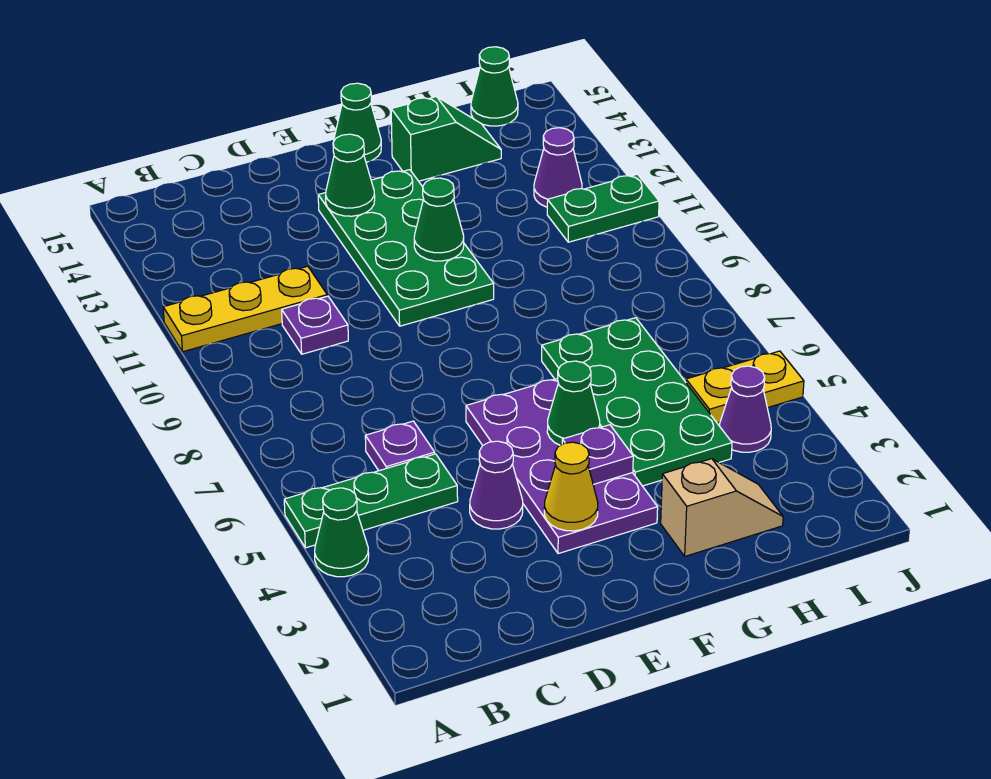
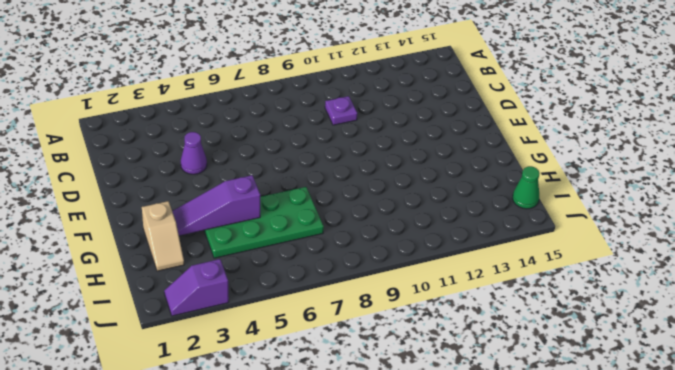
purple 1x3 slope [172,175,260,236] -> none
purple 1x2 slope [164,259,229,316] -> none
none -> green 1x1 cone [315,488,369,577]
none -> green 1x3 plate [284,454,458,548]
none -> yellow 1x3 plate [163,266,327,352]

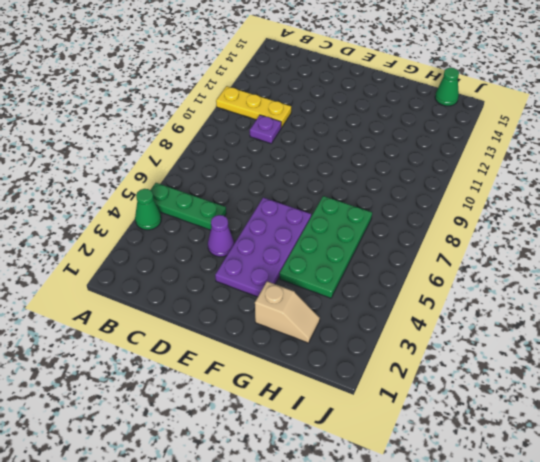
none -> purple 1x1 plate [365,421,435,471]
none -> green 2x4 plate [318,170,494,326]
none -> green 1x1 cone [334,83,381,162]

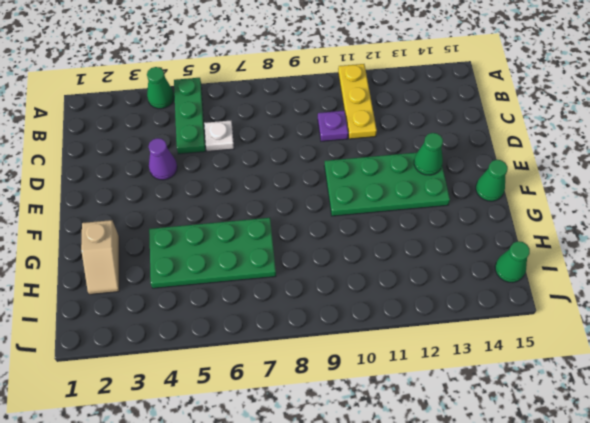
white 1x1 plate [204,120,234,151] -> purple 1x1 plate [365,421,435,471]
none -> purple 2x4 plate [466,379,658,554]
none -> green 1x2 slope [391,97,501,181]
none -> purple 1x1 cone [720,366,771,452]

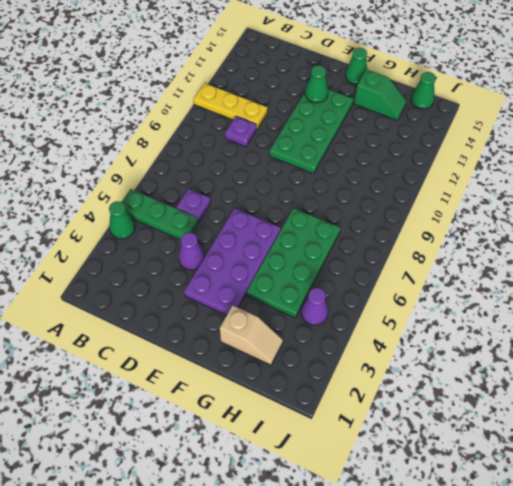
none -> yellow 1x2 plate [686,351,804,423]
none -> green 1x2 plate [547,174,659,242]
none -> purple 1x1 cone [534,128,582,207]

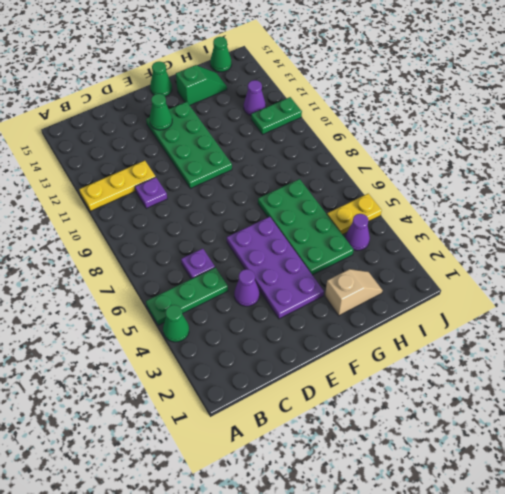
none -> yellow 1x1 cone [544,442,598,531]
none -> purple 1x1 plate [562,425,633,485]
none -> green 1x1 cone [547,361,600,445]

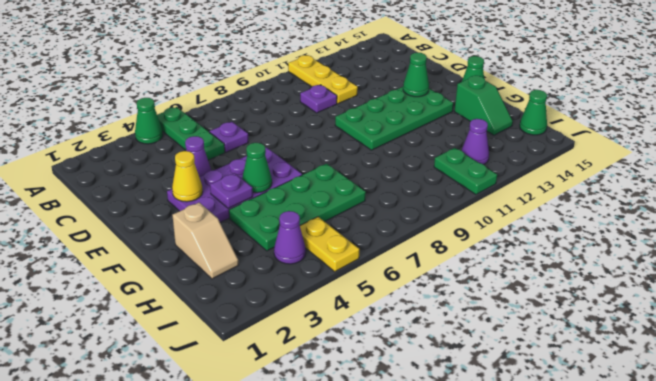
none -> green 1x1 cone [414,178,464,261]

